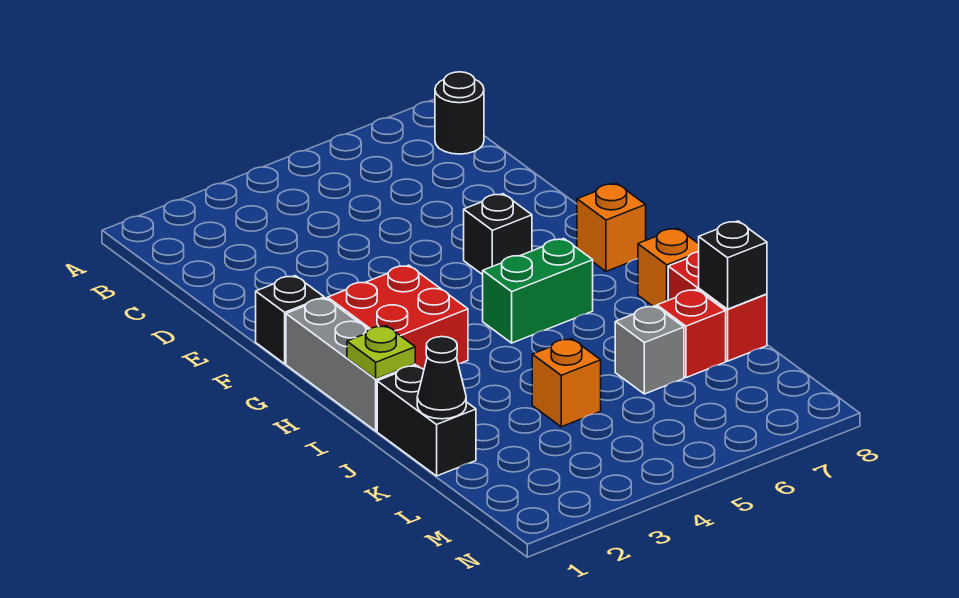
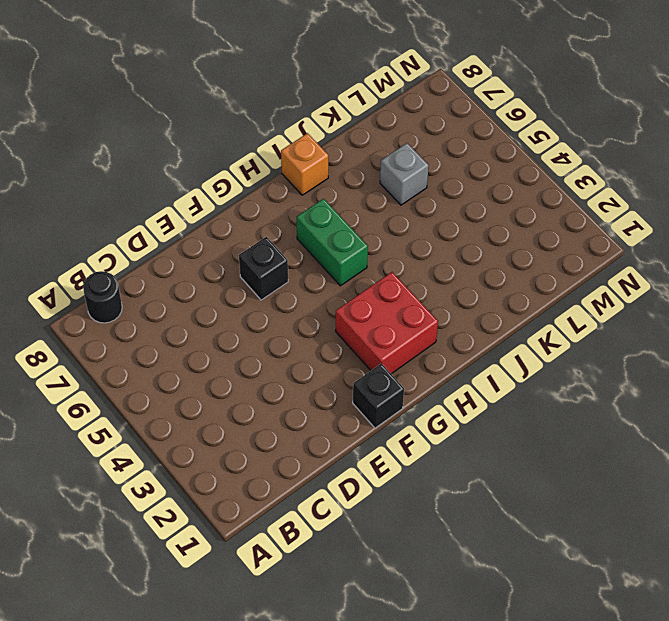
none -> grey 1x3 brick [286,298,415,431]
none -> orange 1x1 brick [577,183,646,271]
none -> black 1x2 brick [377,365,476,476]

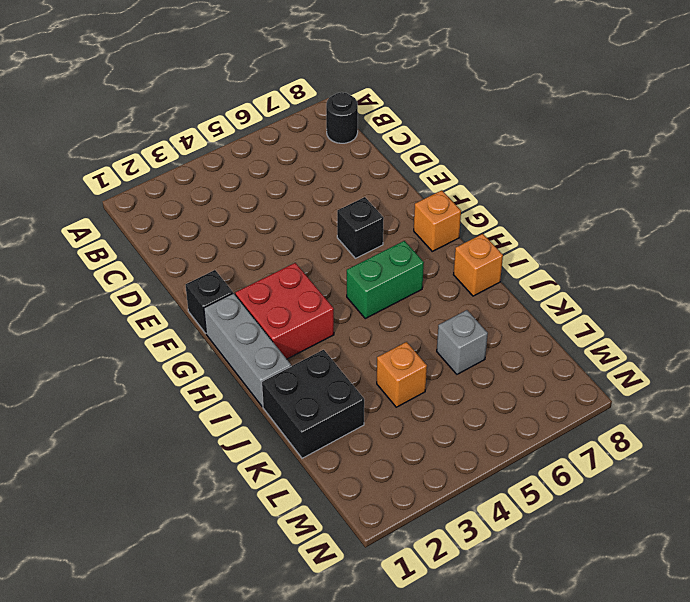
black 2x2 brick [262,350,364,458] -> black 1x2 brick [377,365,476,476]
none -> red 1x2 brick [668,252,767,361]
none -> red 1x1 brick [657,289,726,378]
none -> lime 1x1 plate [347,326,415,379]

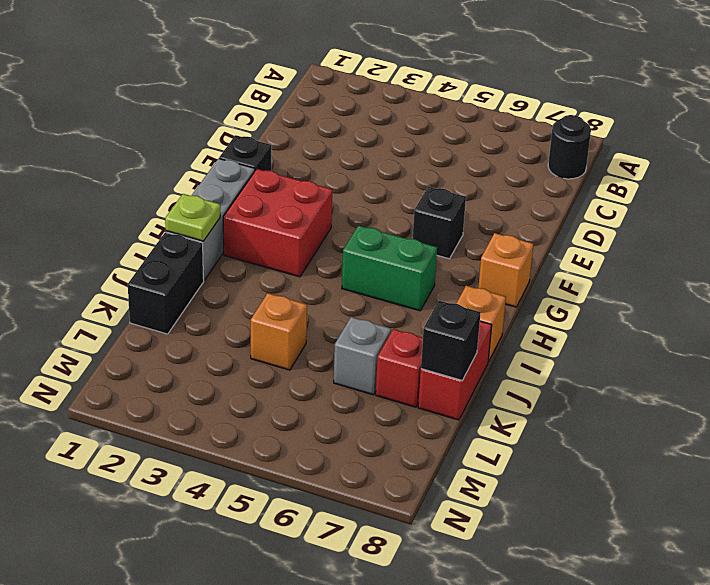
none -> black 1x1 cone [417,337,466,419]

